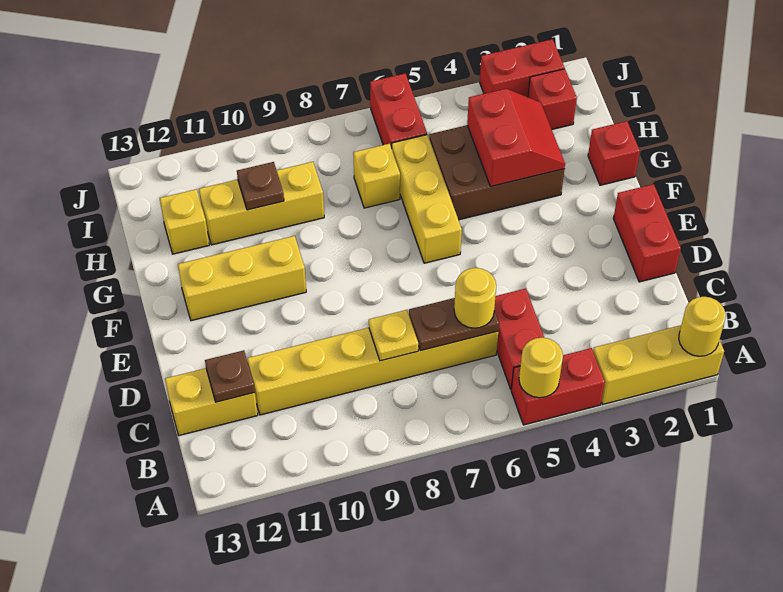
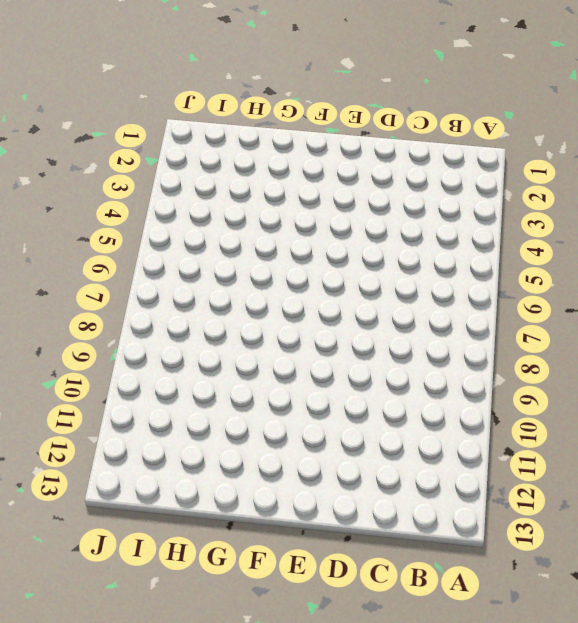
none -> yellow 1x3 brick [593,325,724,404]
none -> red 1x2 brick [511,348,605,425]
none -> red 1x2 brick [494,289,544,389]

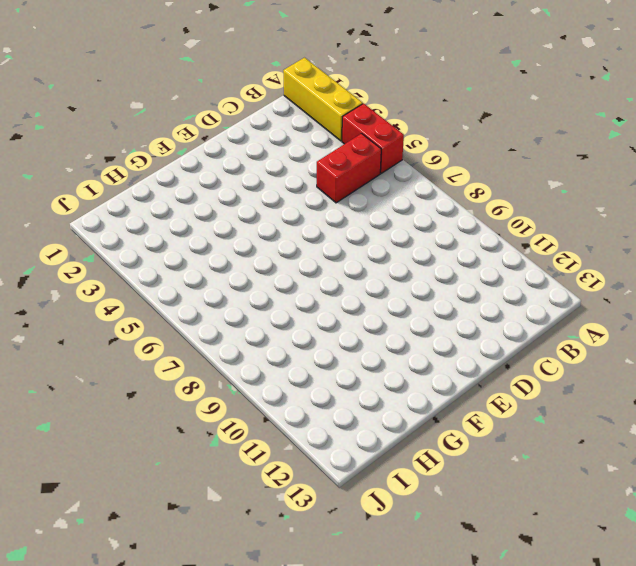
none -> yellow 1x6 brick [247,328,498,415]
none -> yellow 1x2 brick [165,368,258,435]
none -> red 1x2 brick [613,184,681,282]

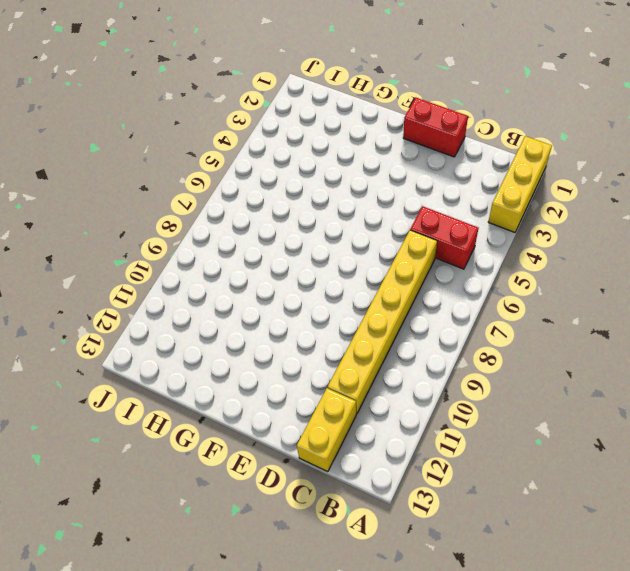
none -> red 1x2 brick [511,348,605,425]
none -> yellow 1x3 brick [392,135,462,263]
none -> yellow 1x3 brick [178,236,306,321]

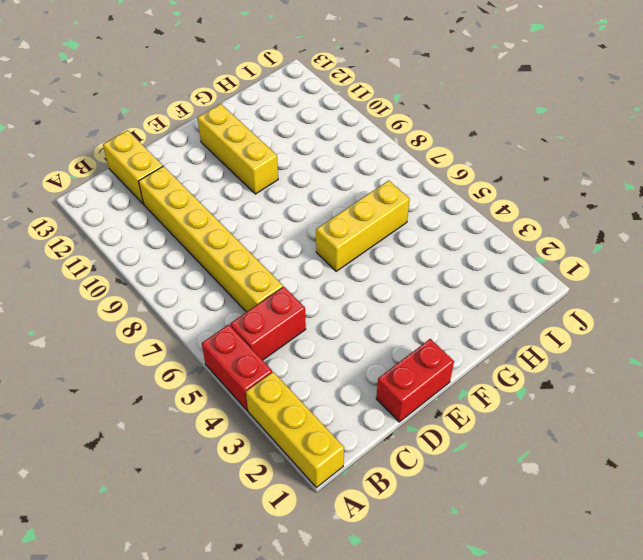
none -> red 1x1 brick [588,121,640,185]
none -> brown 2x3 brick [429,125,564,220]
none -> yellow 1x1 brick [353,144,400,208]

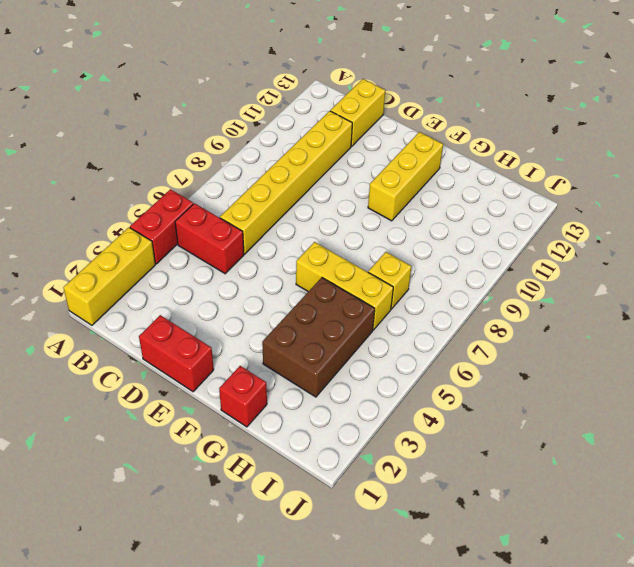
none -> yellow 1x3 brick [199,162,324,245]
none -> yellow 1x1 brick [160,189,209,254]
none -> red 1x1 brick [528,69,577,129]

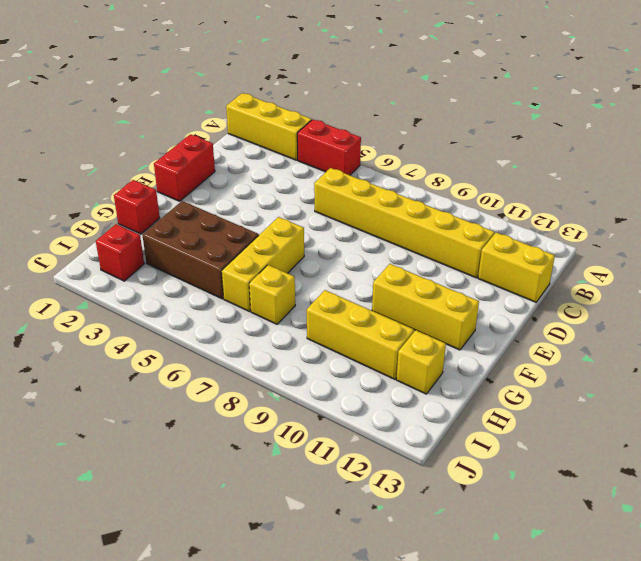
none -> red 1x2 brick [494,289,544,389]
none -> red 1x2 brick [370,73,427,148]
none -> red 1x2 brick [480,39,564,97]

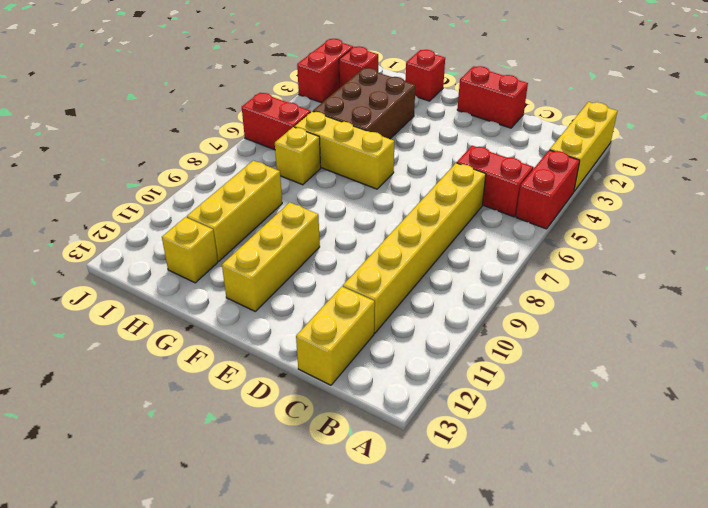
none -> yellow 1x1 round brick [679,297,726,356]
none -> yellow 1x1 round brick [519,338,563,398]
none -> brown 1x2 plate [409,298,499,351]

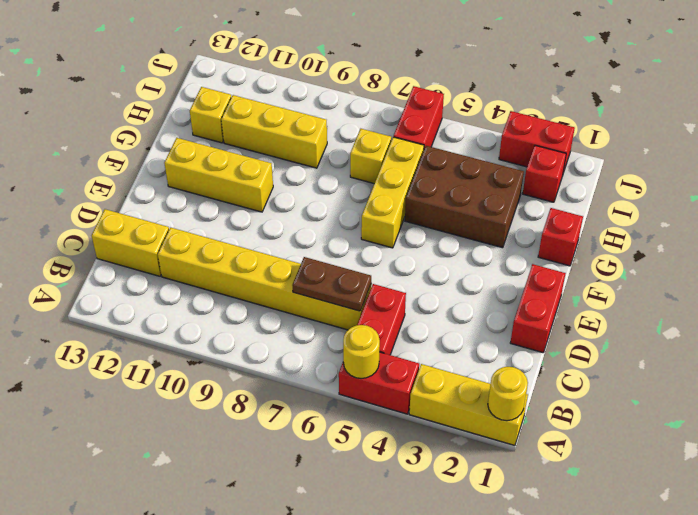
none -> yellow 1x1 plate [369,310,418,361]
none -> brown 1x1 plate [205,350,255,402]
none -> red 2x2 slope [467,89,565,187]

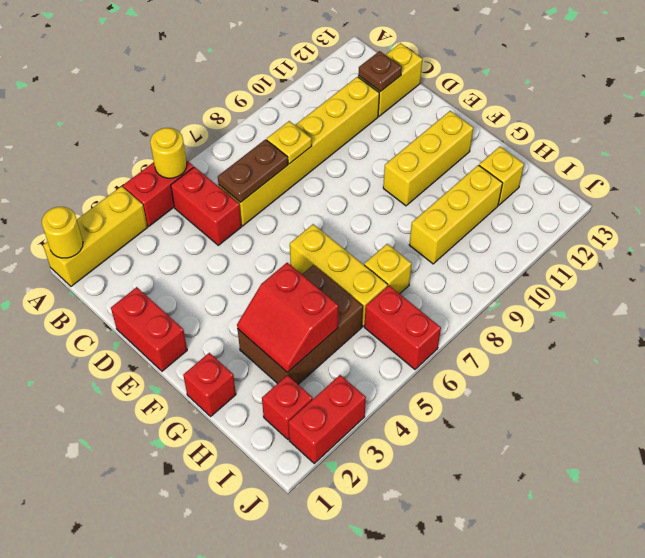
none -> brown 1x1 plate [237,162,284,210]
none -> yellow 1x1 round brick [454,268,496,328]

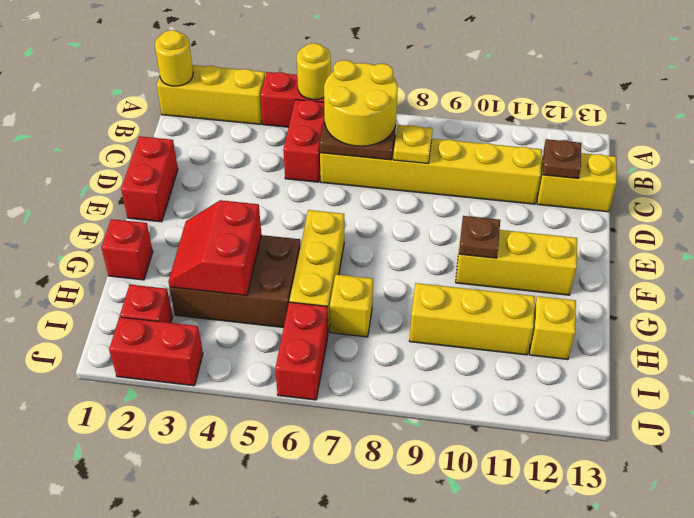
yellow 2x2 round brick [324,60,398,146] -> yellow 1x1 round brick [454,268,496,328]
brown 1x1 plate [459,216,500,258] -> brown 1x1 plate moved to [237,162,284,210]

